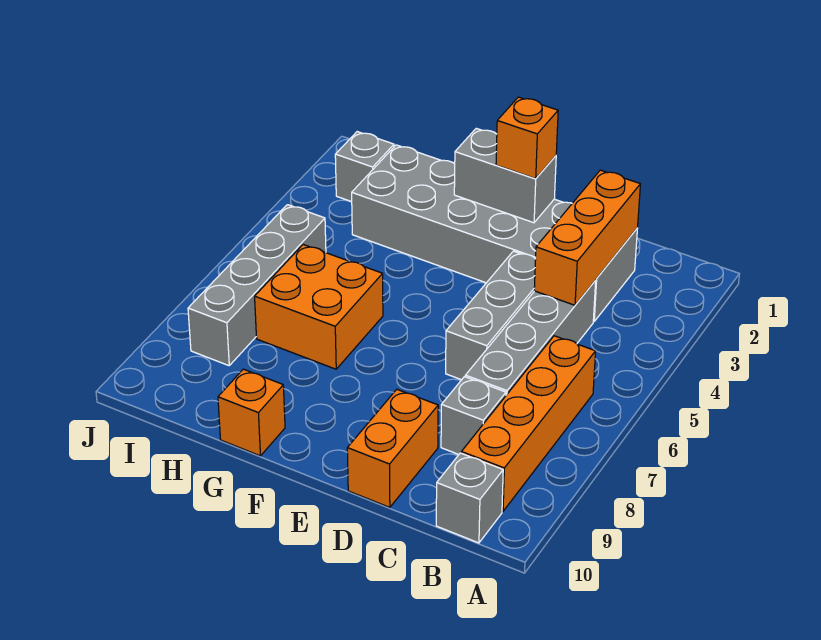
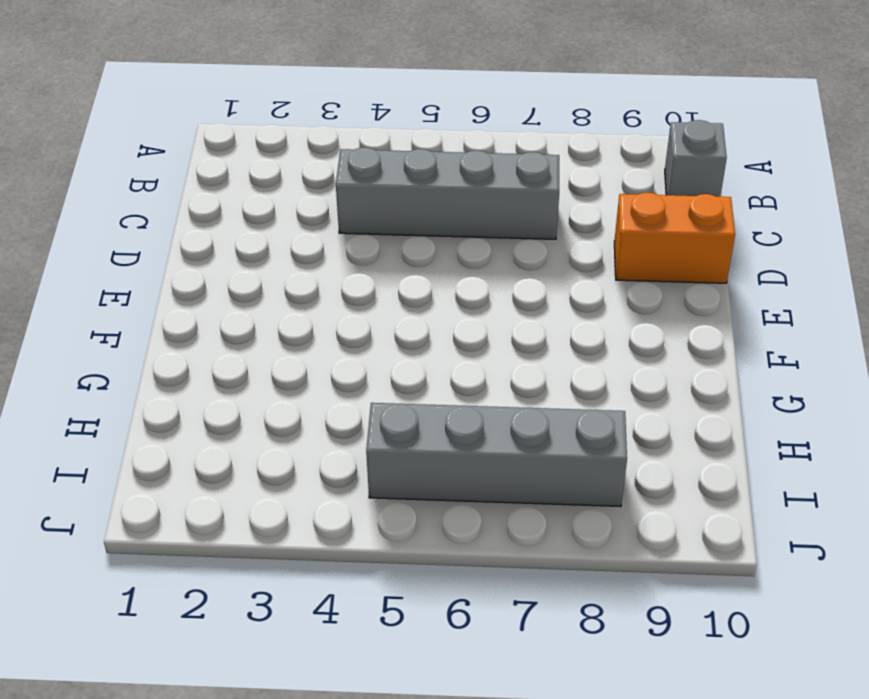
none -> orange 1x4 brick [461,336,596,511]
none -> grey 2x6 brick [352,145,638,321]
none -> grey 1x1 brick [441,377,506,454]

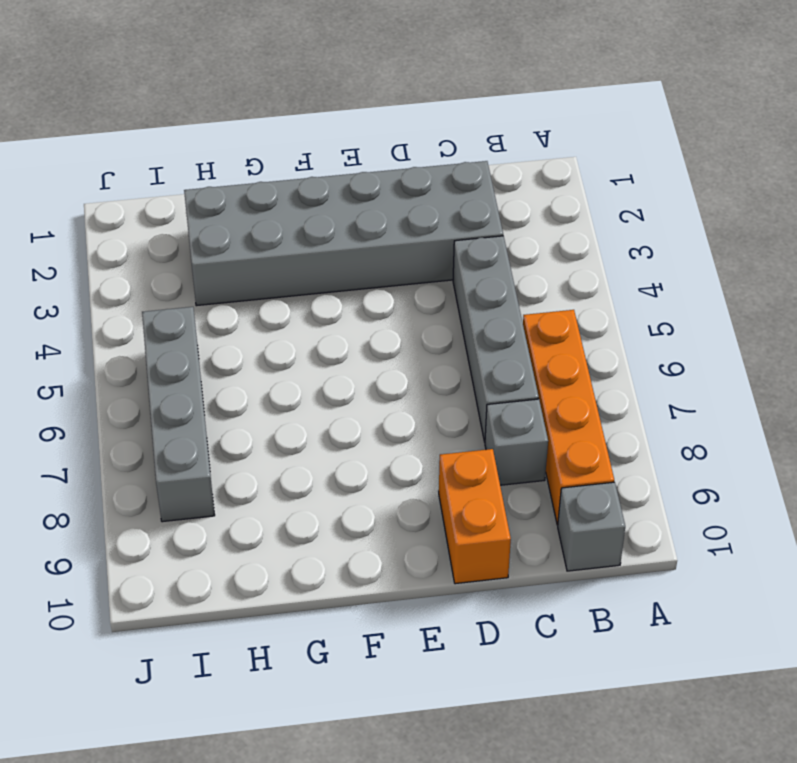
none -> grey 1x3 brick [446,251,536,380]
none -> orange 2x2 brick [255,245,383,369]
none -> orange 1x1 brick [218,369,285,456]

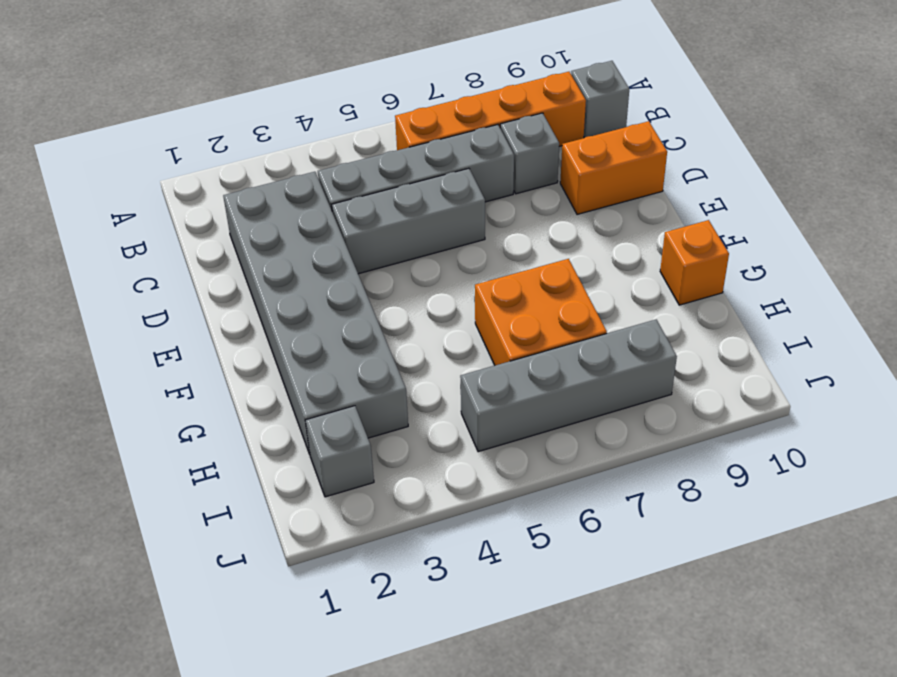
none -> orange 1x3 brick [534,170,640,305]
none -> grey 1x2 brick [454,128,556,223]
none -> orange 1x1 brick [496,97,558,179]

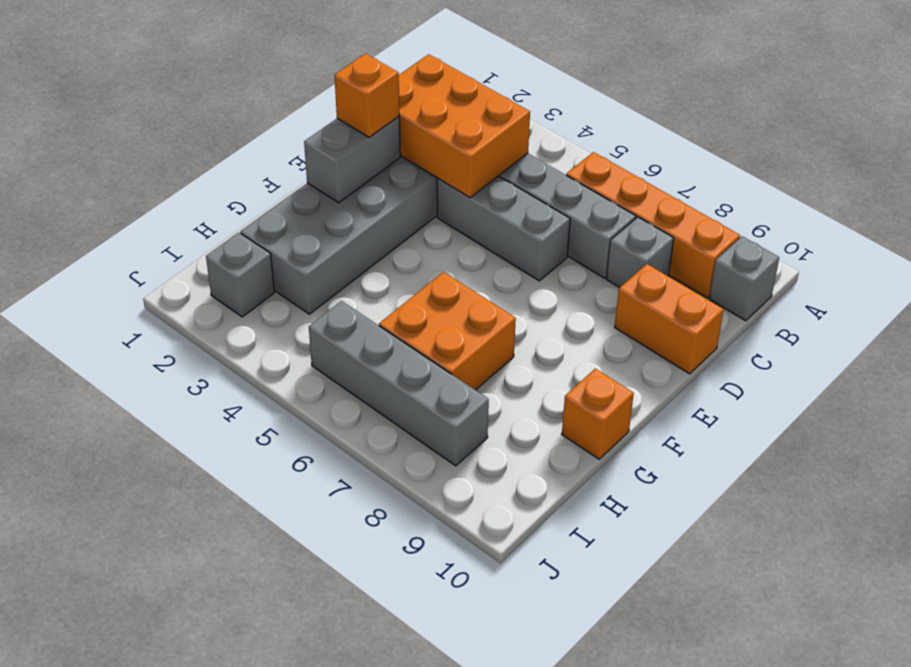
orange 2x3 brick [399,54,530,198] -> orange 1x3 brick [534,170,640,305]

